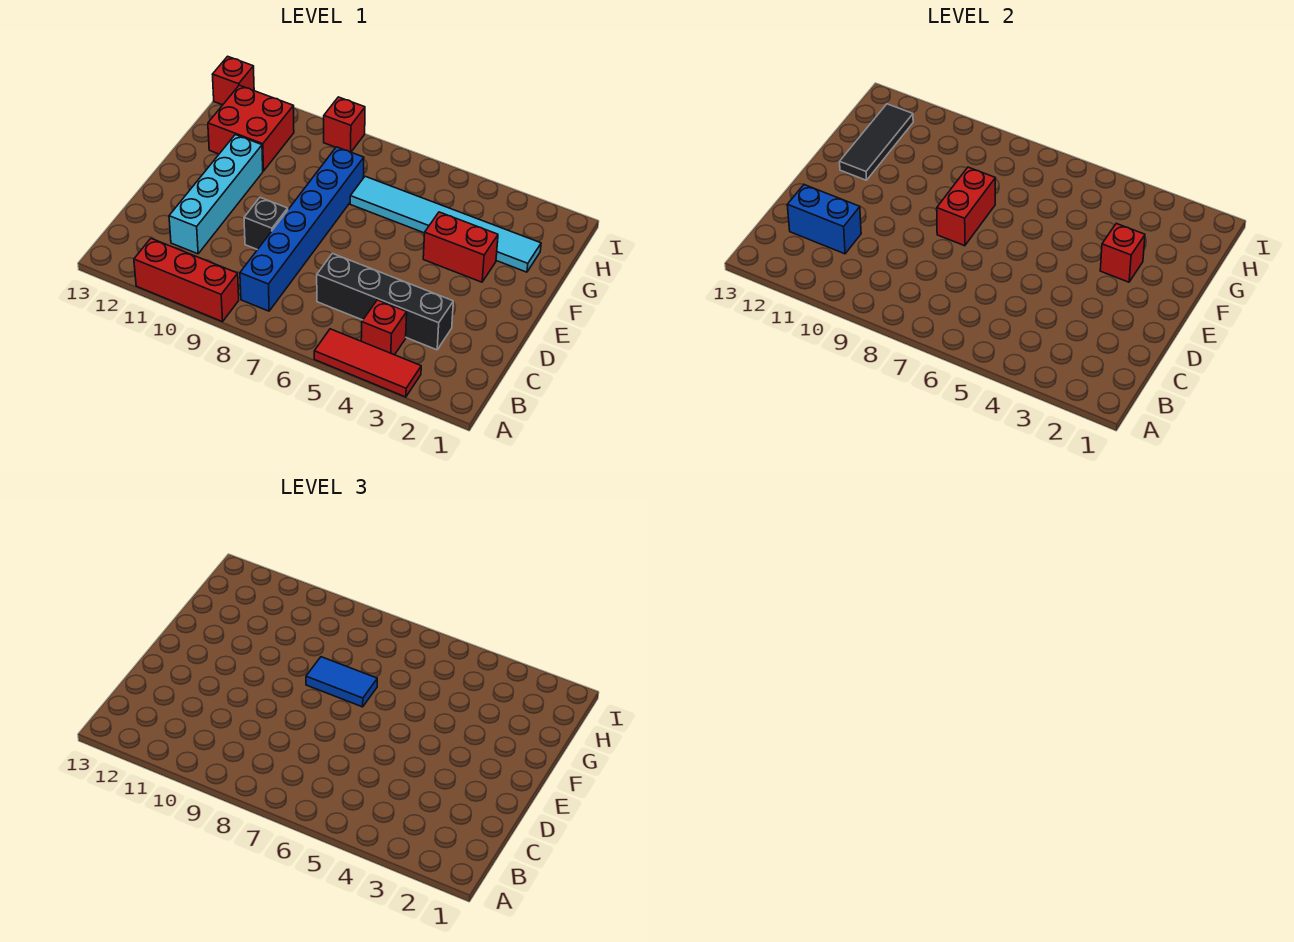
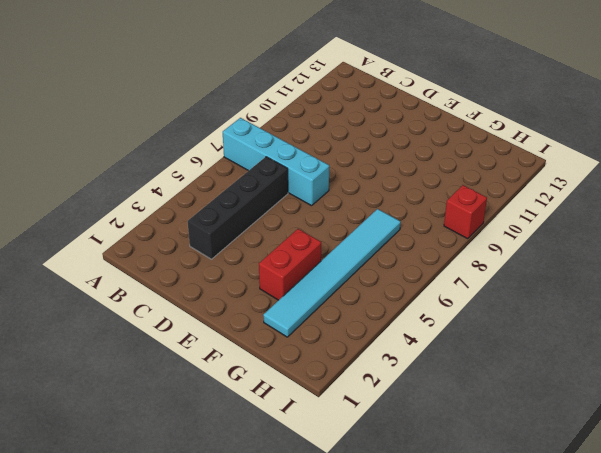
cyan 1x4 brick [223,118,329,206] -> cyan 1x4 brick moved to [169,135,263,254]
none -> red 1x3 tile [314,329,421,397]
none -> red 1x3 brick [134,239,239,322]
none -> red 1x1 brick [361,300,407,355]

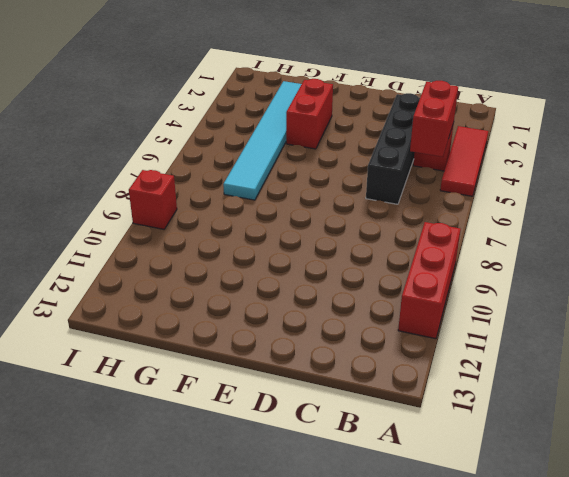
red 1x2 brick [410,81,458,157] -> red 1x2 brick turned to [937,167,996,246]
none -> blue 1x6 brick [240,147,364,311]
none -> cyan 1x4 brick [169,135,263,254]
none -> black 1x1 brick [244,198,288,250]

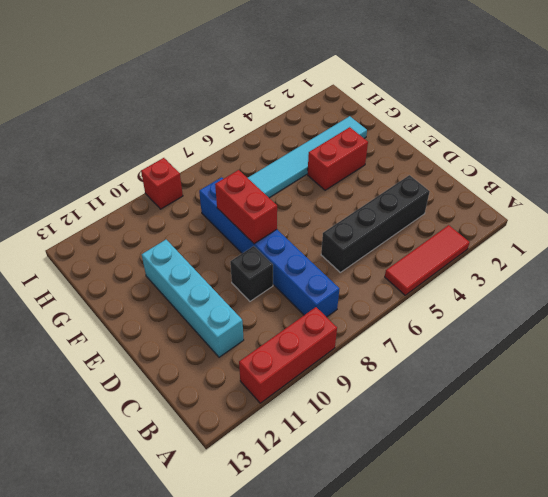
none -> red 1x1 brick [361,300,407,355]
none -> red 2x2 brick [208,85,294,171]
none -> red 1x1 brick [212,56,254,105]

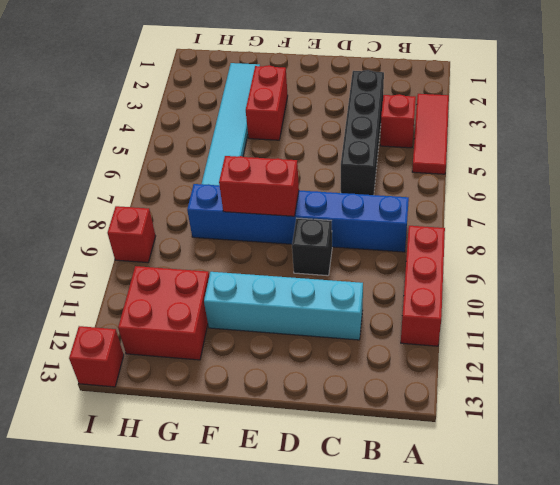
none -> blue 1x2 brick [787,185,861,254]
none -> red 1x1 brick [1100,223,1145,282]
none -> black 1x3 tile [840,104,913,180]

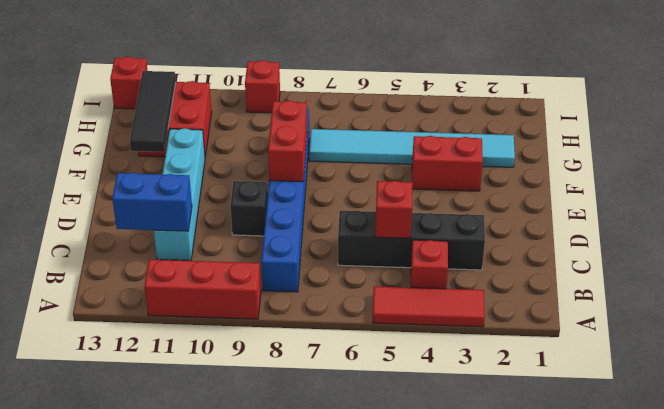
red 1x1 brick [375,181,413,238] -> red 1x1 brick moved to [1100,223,1145,282]
none -> blue 1x2 tile [306,657,377,707]

